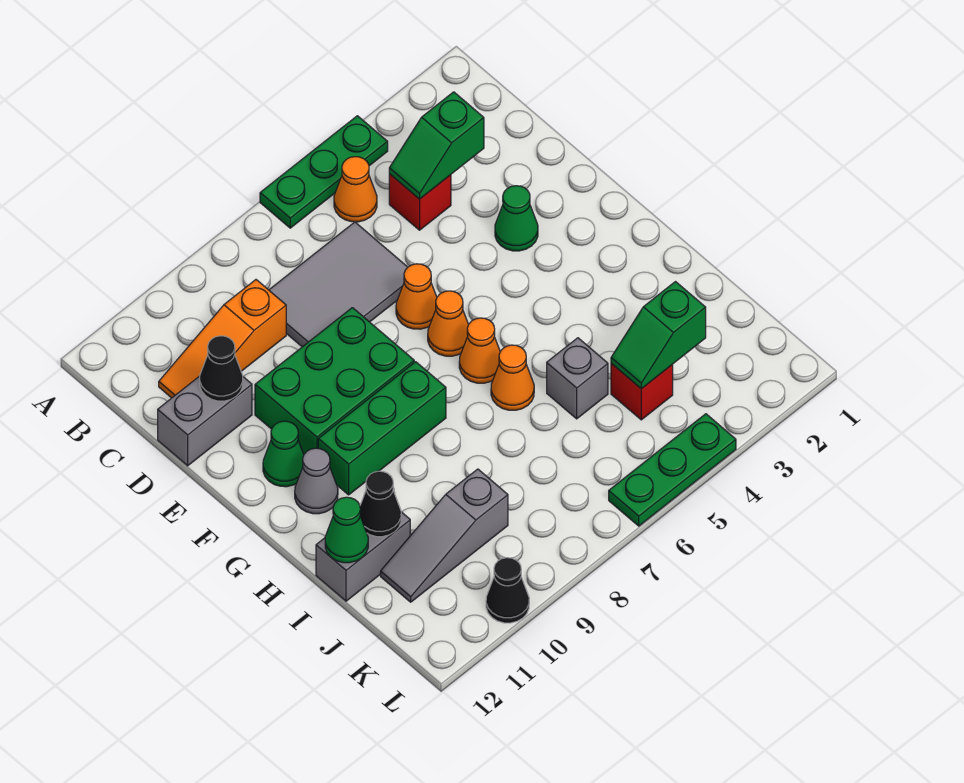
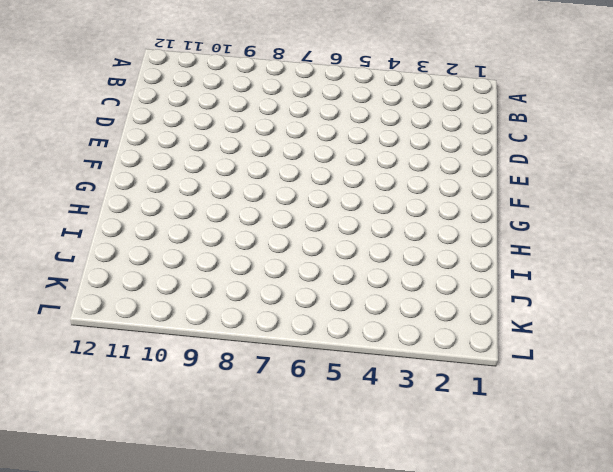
none -> green 1x3 plate [260,116,388,228]
none -> orange 1x1 cone [334,157,377,222]
none -> red 1x1 brick [389,174,451,230]

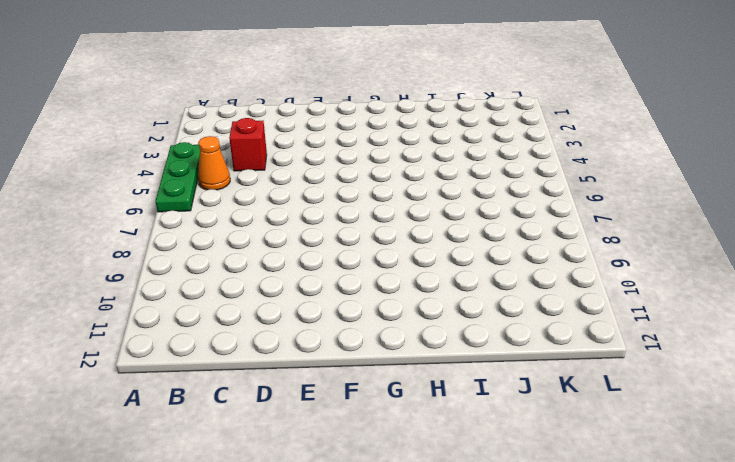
none -> grey 2x3 tile [269,222,408,347]
none -> orange 1x3 slope [159,280,286,398]
none -> grey 1x2 brick [158,376,252,466]

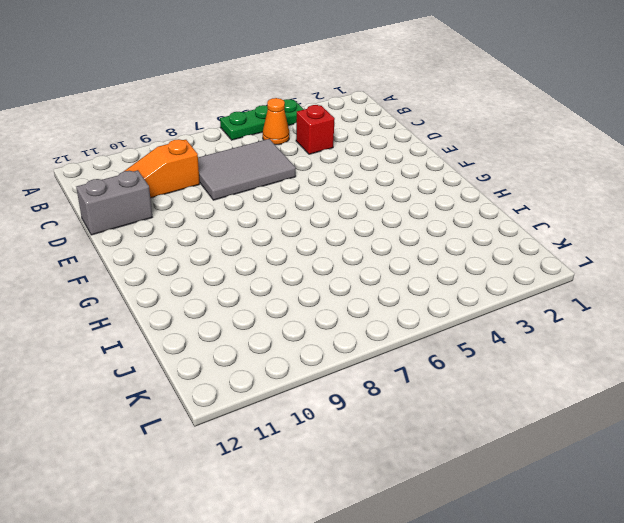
none -> green 1x1 cone [495,186,538,251]
none -> orange 1x1 cone [396,264,437,329]
none -> green 2x3 brick [255,308,414,454]

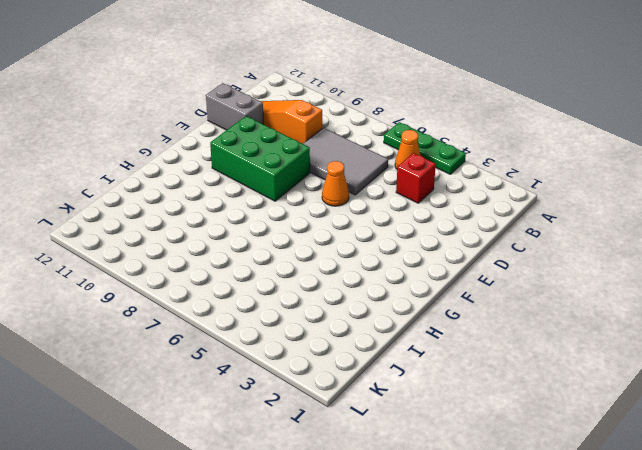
none -> green 1x1 cone [495,186,538,251]
none -> orange 1x1 cone [428,291,468,356]
none -> green 1x1 cone [263,421,304,487]

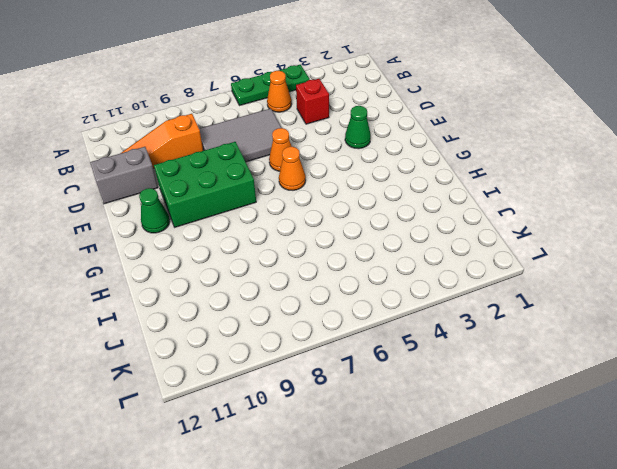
none -> orange 1x1 cone [459,318,500,383]
none -> green 1x3 brick [318,362,446,495]
none -> grey 1x1 cone [295,448,338,514]

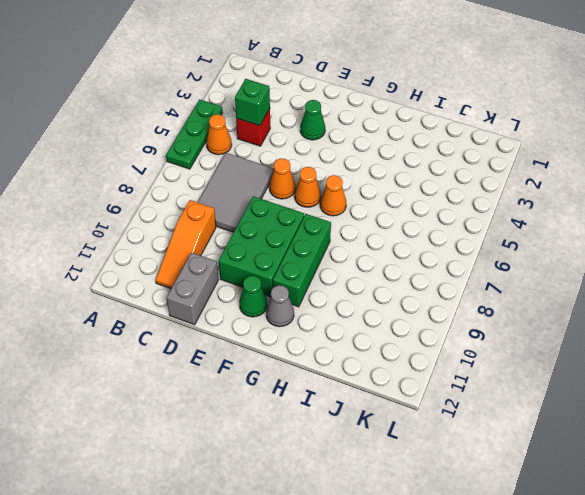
green 1x1 brick [235,79,270,126] -> green 1x2 slope [389,92,484,199]
none -> orange 1x1 cone [491,345,534,410]
none -> grey 1x1 brick [547,338,608,419]
none -> grey 1x2 brick [316,512,410,601]

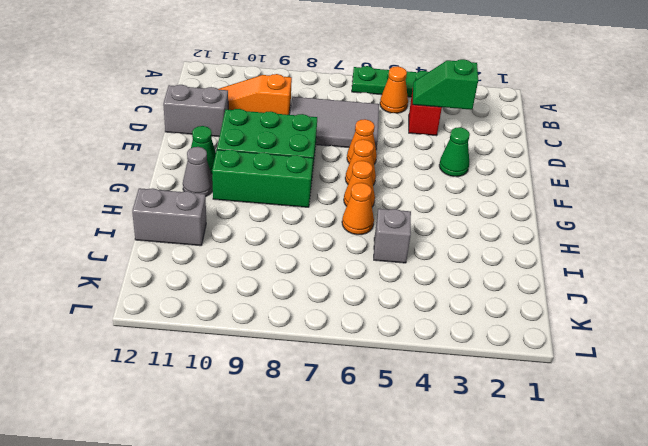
none -> red 1x1 brick [611,364,673,420]
none -> grey 1x3 slope [381,469,508,602]
none -> green 1x3 plate [609,414,736,526]

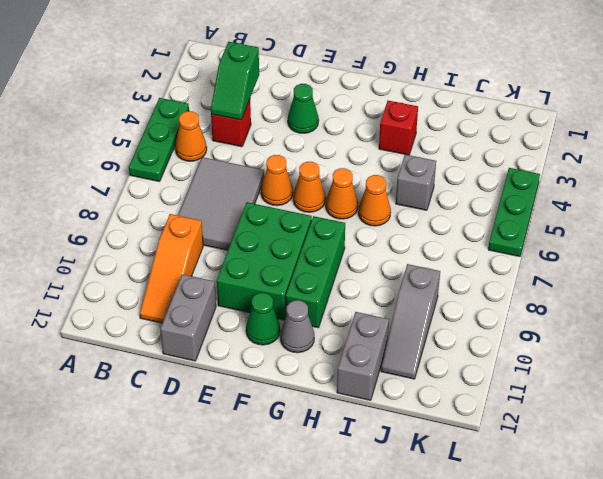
red 1x1 brick [379,101,418,155] -> red 1x1 brick moved to [611,364,673,420]
none -> black 1x1 cone [486,558,529,623]
none -> black 1x1 cone [200,336,243,401]
none -> black 1x1 cone [360,471,401,537]

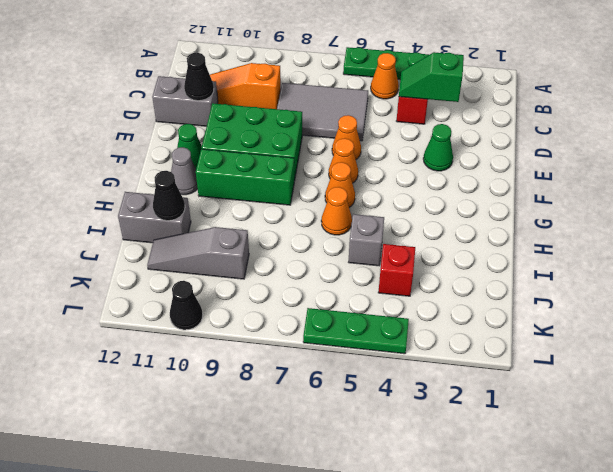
none -> green 1x1 cone [325,497,368,563]
none -> green 1x2 slope [611,282,706,389]

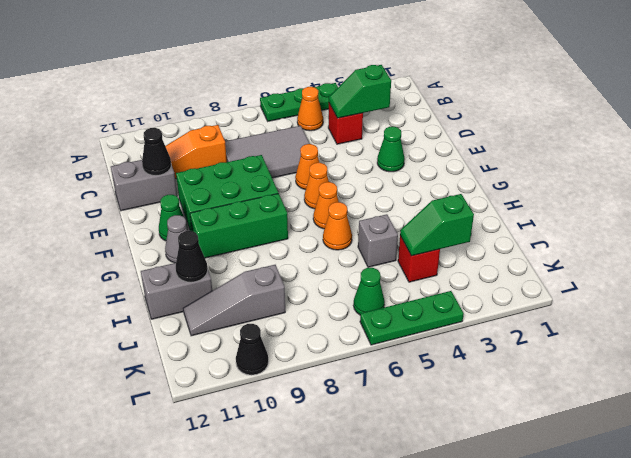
green 1x1 cone [354,268,385,315] -> green 1x1 cone moved to [325,497,368,563]

